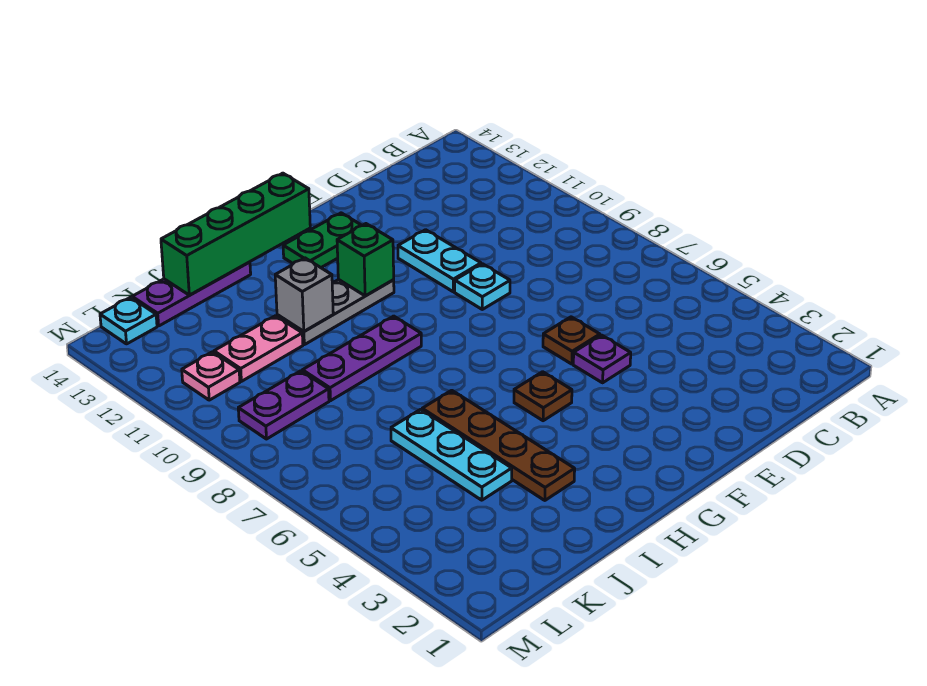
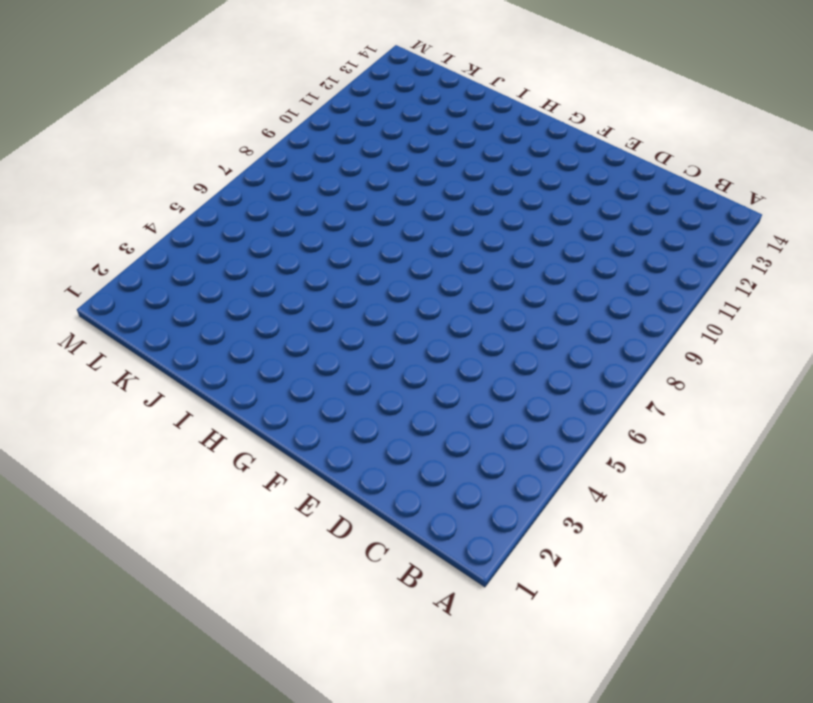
none -> purple 1x1 plate [573,335,631,383]
none -> brown 1x1 plate [543,317,600,364]
none -> cyan 1x1 plate [455,264,510,309]

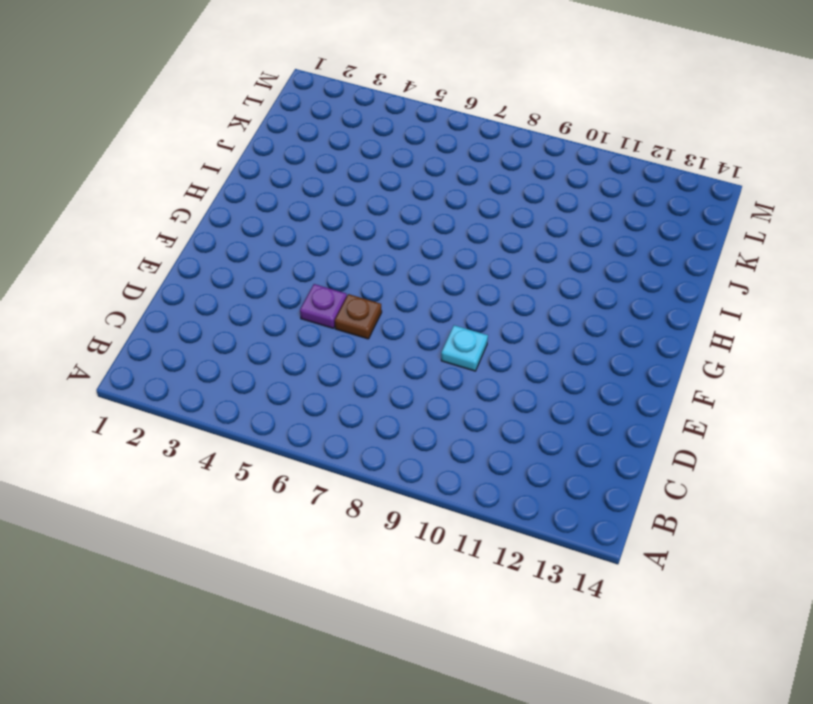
none -> cyan 1x2 plate [398,230,481,292]
none -> green 1x2 plate [283,213,362,268]
none -> brown 1x1 plate [514,372,572,421]

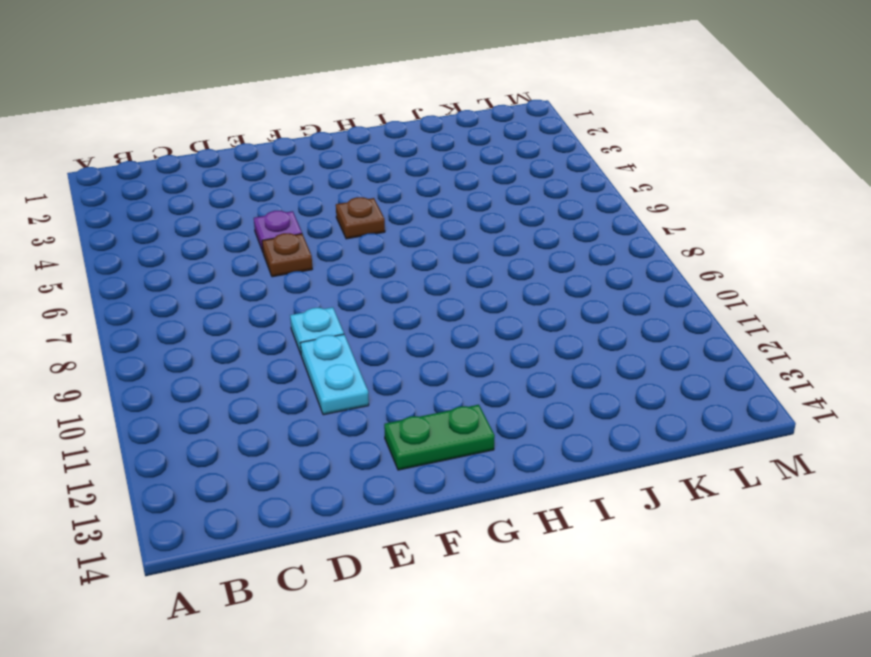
none -> grey 1x3 plate [277,280,394,345]
none -> purple 1x3 plate [302,316,421,401]
none -> brown 1x4 plate [422,390,575,500]

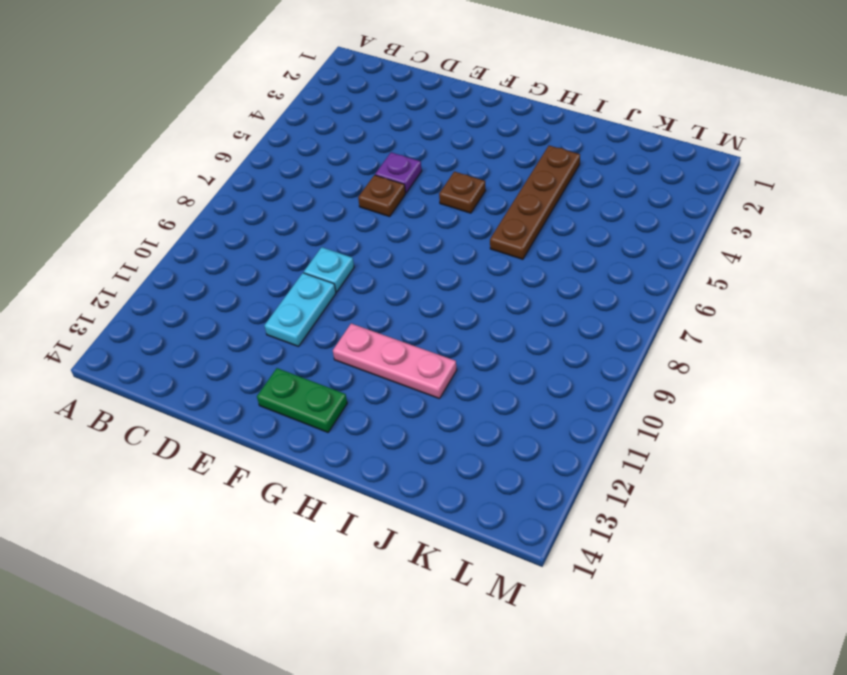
pink 1x3 plate [333,324,457,399] -> grey 1x3 plate [277,280,394,345]
none -> purple 1x3 plate [302,316,421,401]
none -> purple 1x3 plate [132,262,251,326]
none -> cyan 1x3 plate [391,409,512,500]

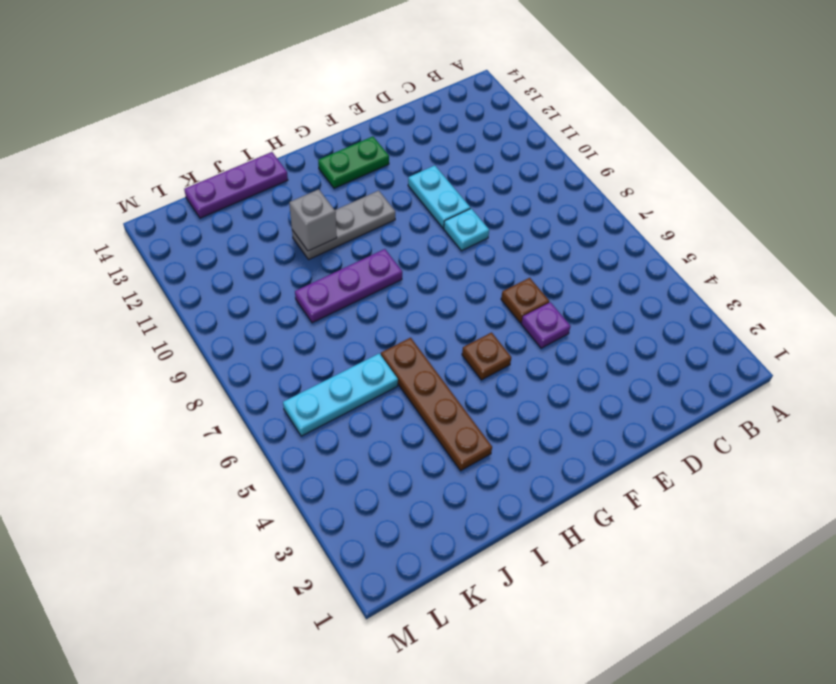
cyan 1x3 plate [283,354,398,436] -> cyan 1x3 plate turned to [391,409,512,500]
none -> pink 1x2 plate [214,316,303,381]
none -> purple 1x2 plate [238,371,329,439]
none -> pink 1x1 plate [182,352,240,400]

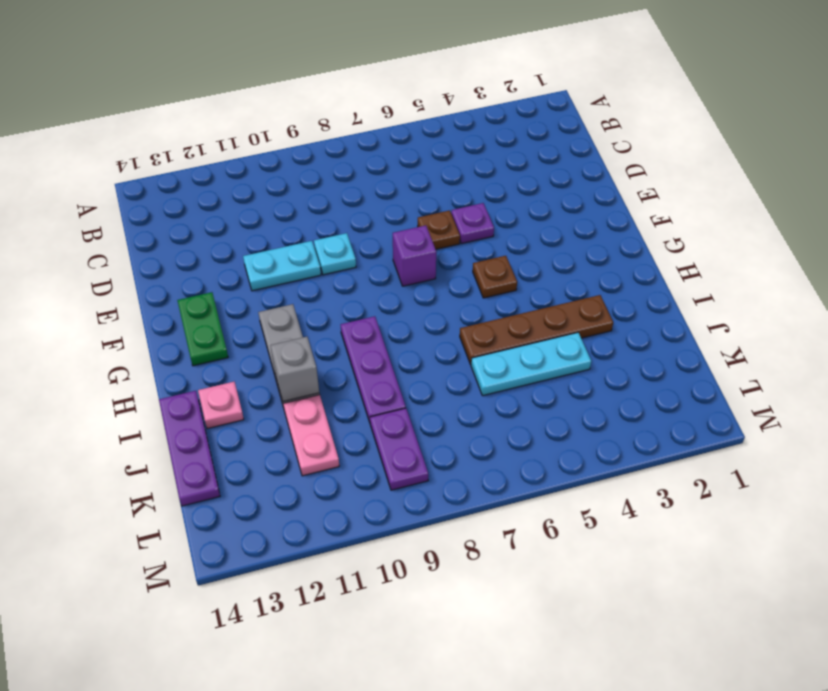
purple 1x1 brick [393,225,436,286] -> none
pink 1x1 plate [198,382,244,429] -> pink 1x1 plate moved to [182,352,240,400]
none -> cyan 1x1 plate [100,297,157,344]
none -> green 1x1 brick [337,224,394,296]
none -> green 1x4 brick [161,173,310,295]

